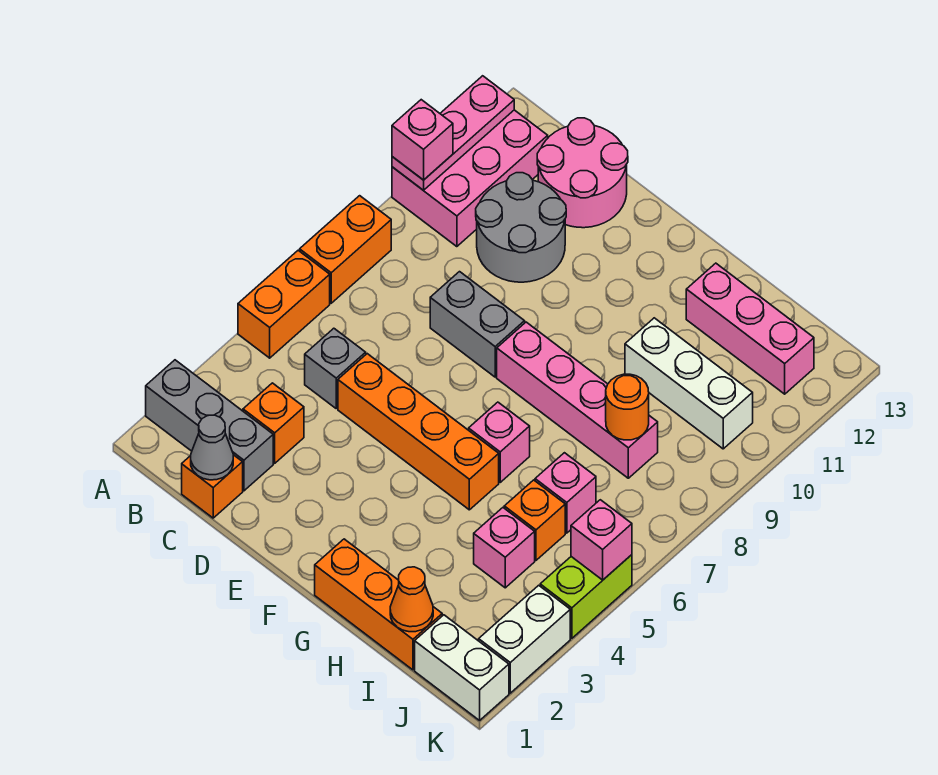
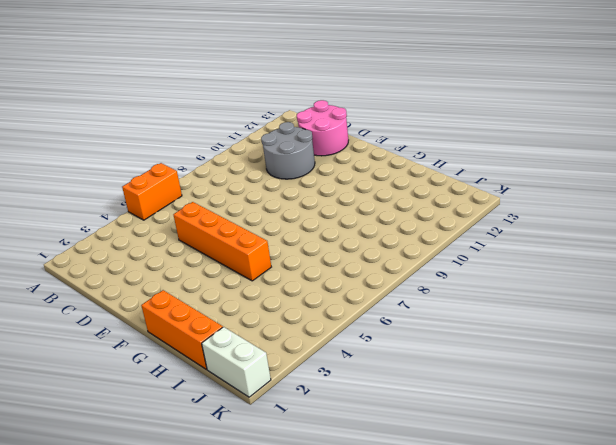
none -> grey 1x3 brick [146,360,273,491]
none -> orange 1x2 brick [300,196,391,303]
none -> pink 2x3 brick [392,110,548,247]

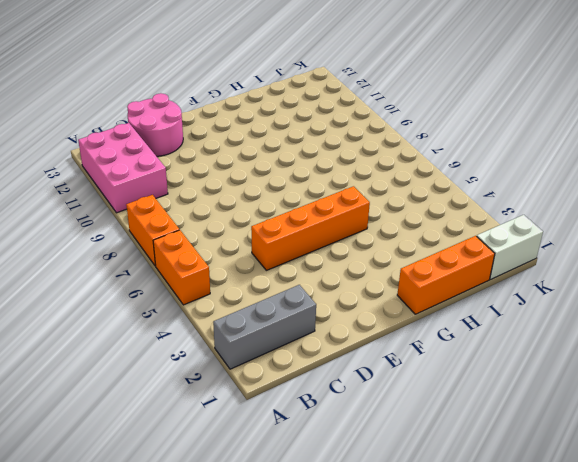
none -> orange 1x1 brick [182,455,243,518]
none -> orange 1x1 brick [243,383,304,463]
none -> grey 1x1 brick [305,328,366,408]

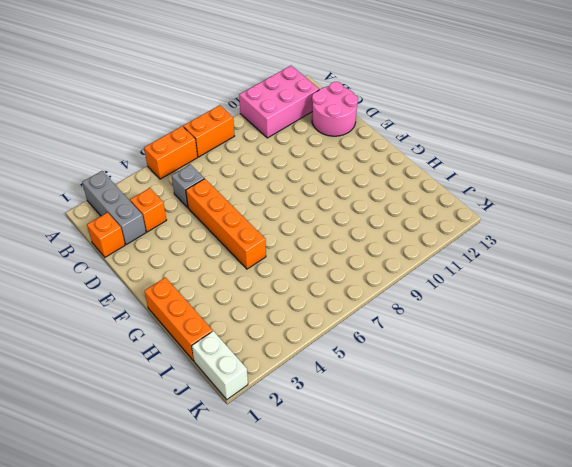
none -> grey 2x2 round brick [476,173,566,282]
none -> grey 1x2 brick [430,272,525,377]
none -> pink 1x4 brick [497,322,658,478]

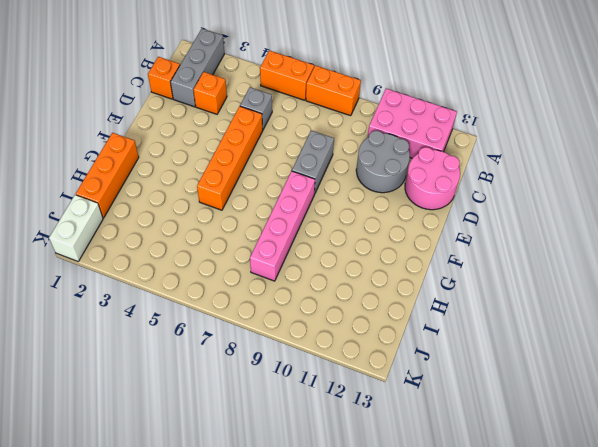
none -> pink 1x1 brick [469,402,530,482]
none -> white 1x3 brick [625,318,753,449]
none -> pink 1x3 brick [686,263,814,394]

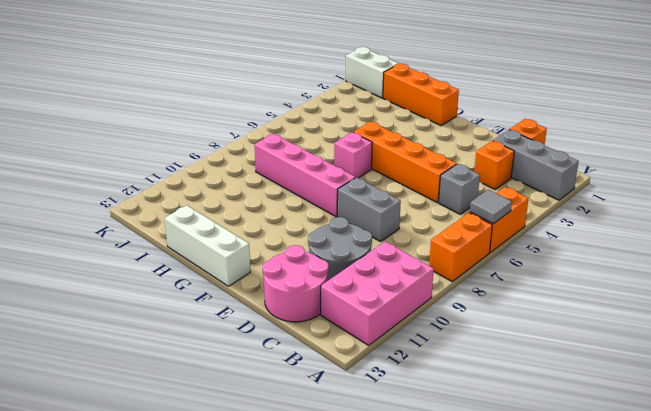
grey 1x1 tile [470,190,512,224] -> none
white 1x3 brick [164,205,250,286] -> white 1x3 brick moved to [625,318,753,449]
none -> pink 1x3 brick [686,263,814,394]
none -> pink 1x1 brick [474,508,535,588]
none -> orange 1x1 brick [504,480,565,560]

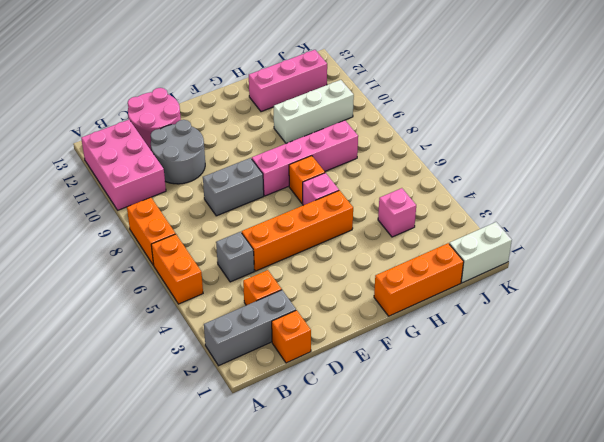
orange 1x1 brick [289,156,325,204] -> orange 1x1 brick moved to [504,480,565,560]
none -> pink 1x1 brick [535,453,596,533]
none -> white 1x2 brick [479,585,570,693]
none -> lime 1x2 brick [540,555,632,638]

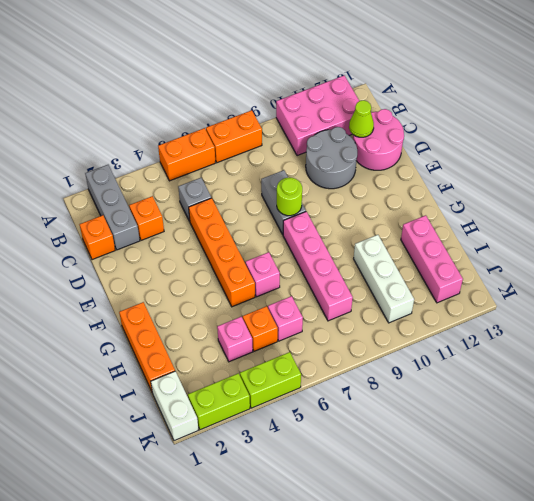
lime 1x1 cone [349,100,374,137] -> none
lime 1x1 round brick [277,178,302,216] -> none
lime 1x2 brick [188,373,250,430] -> white 1x2 brick [479,585,570,693]
none -> pink 1x3 plate [392,76,514,190]
none -> grey 1x1 cone [191,415,233,480]
none -> orange 1x1 cone [390,567,433,632]

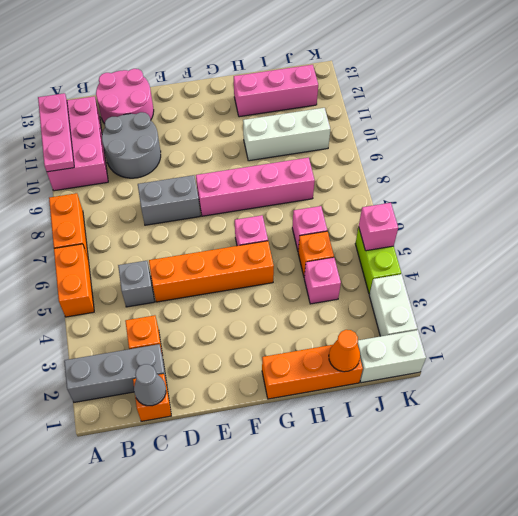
none -> orange 1x1 round brick [606,374,649,440]
none -> pink 1x1 brick [392,100,453,180]

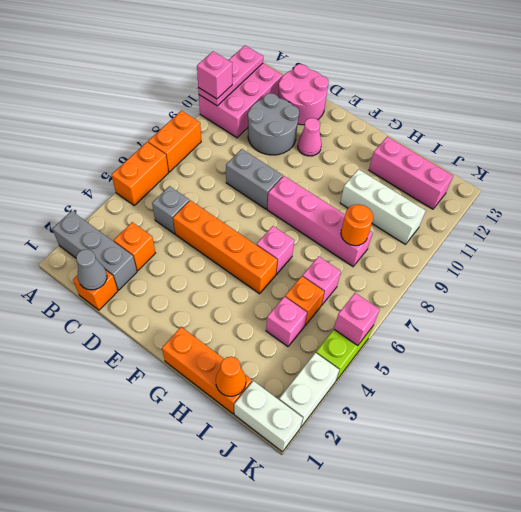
pink 1x1 cone [298,118,322,156] -> none

